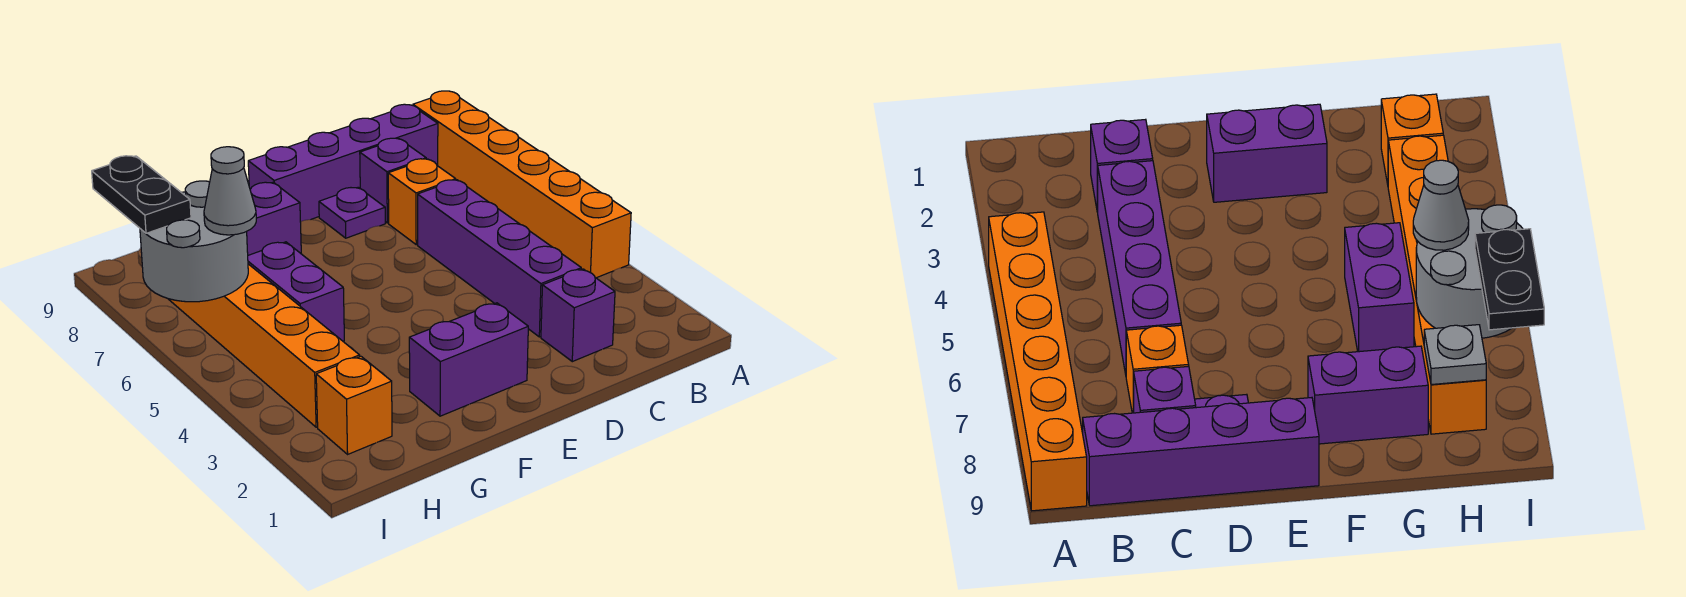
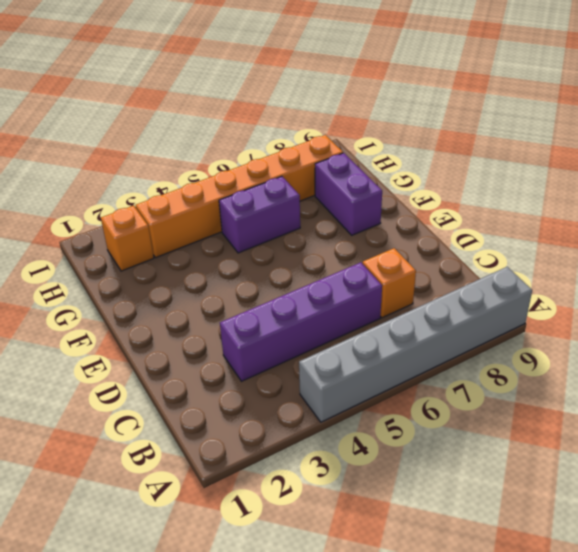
grey 1x6 brick [299,267,532,422] -> orange 1x6 brick [413,91,631,278]
none -> purple 1x4 brick [248,104,438,222]
none -> purple 1x1 brick [541,269,615,362]
none -> purple 1x1 brick [360,138,426,223]

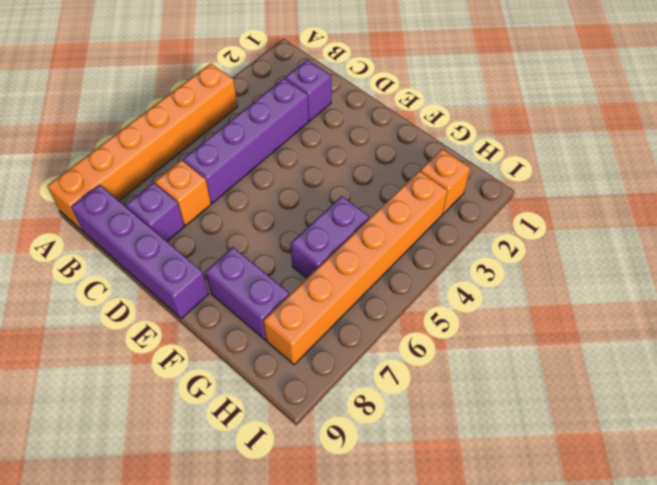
none -> purple 1x1 plate [319,187,385,238]
none -> purple 1x2 brick [409,303,528,416]
none -> grey 2x2 round brick [140,181,248,302]

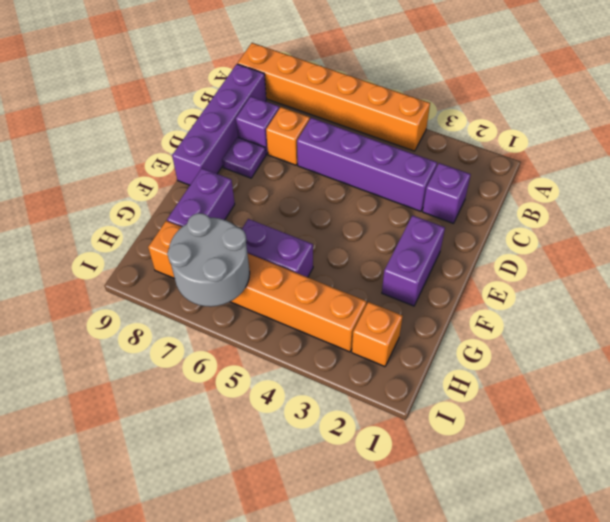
none -> grey 1x1 plate [1424,325,1486,385]
none -> grey 1x1 cone [204,147,256,235]
none -> black 1x2 plate [92,156,191,233]

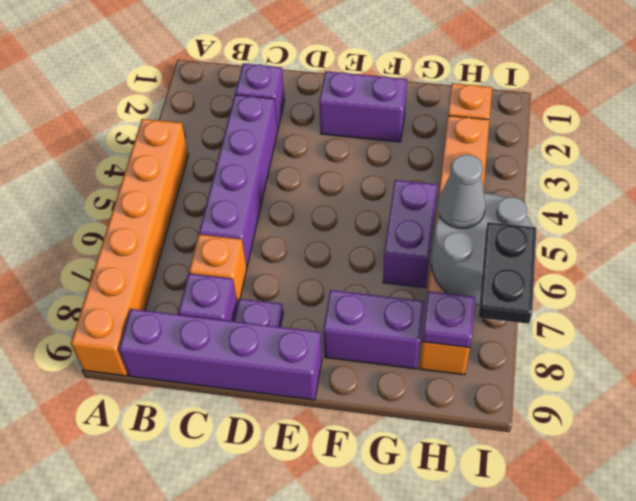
purple 1x1 plate [422,291,475,348] -> grey 1x1 plate [1424,325,1486,385]

